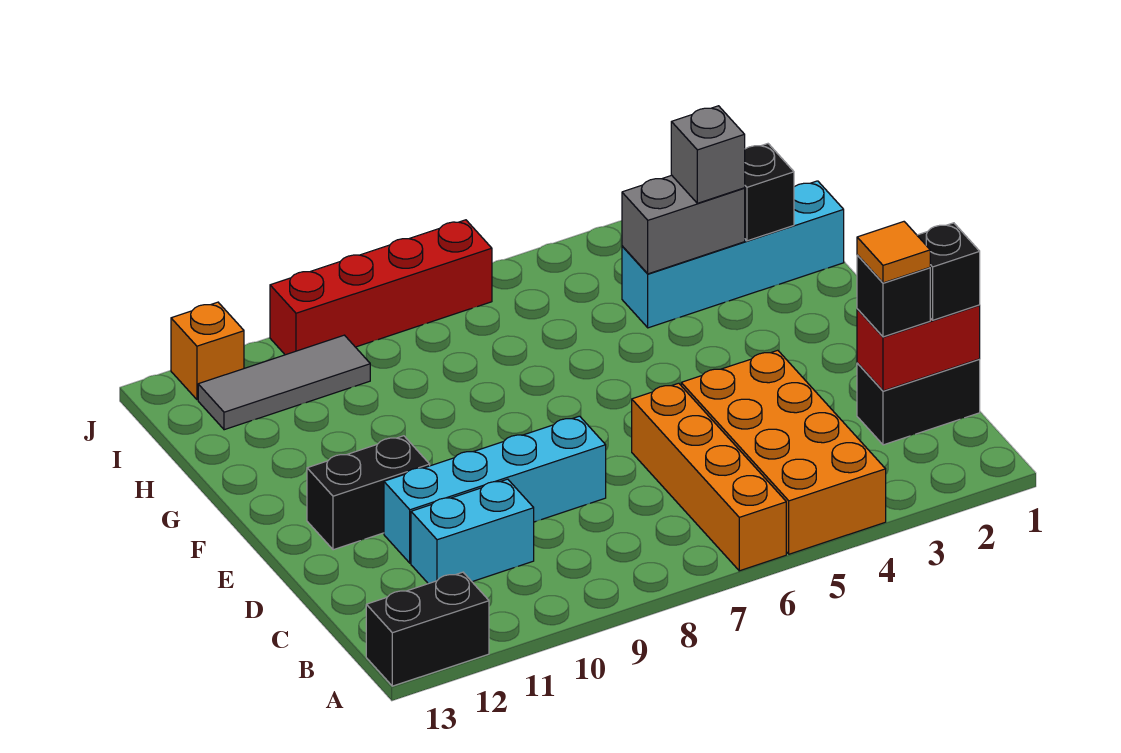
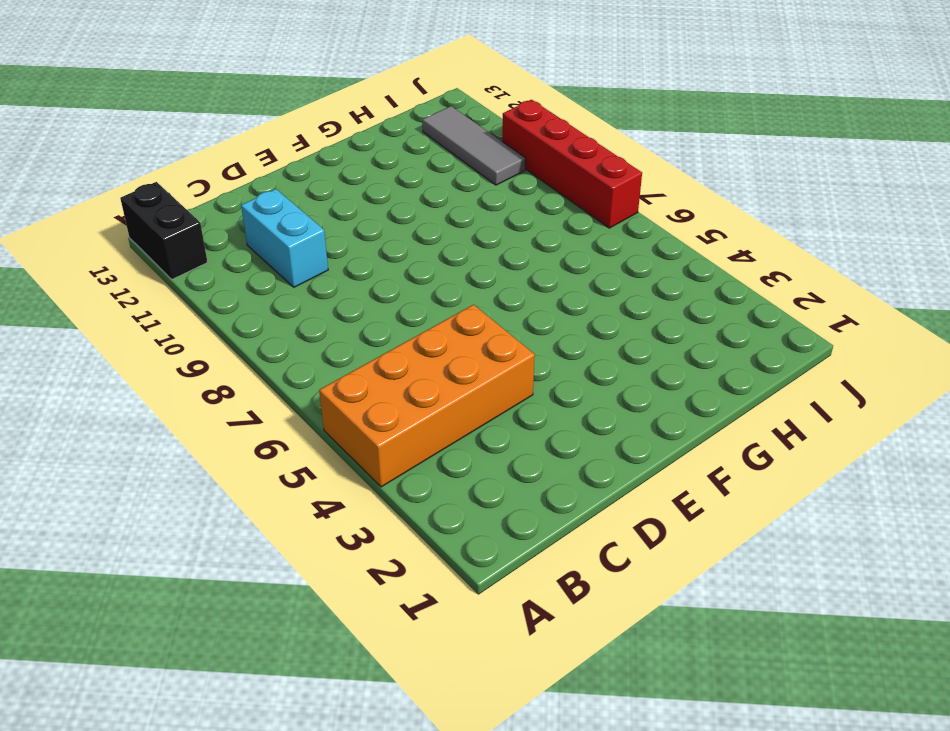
none -> orange 1x4 brick [632,383,786,571]
none -> black 1x2 brick [857,359,980,445]
none -> cyan 1x4 brick [384,416,606,563]

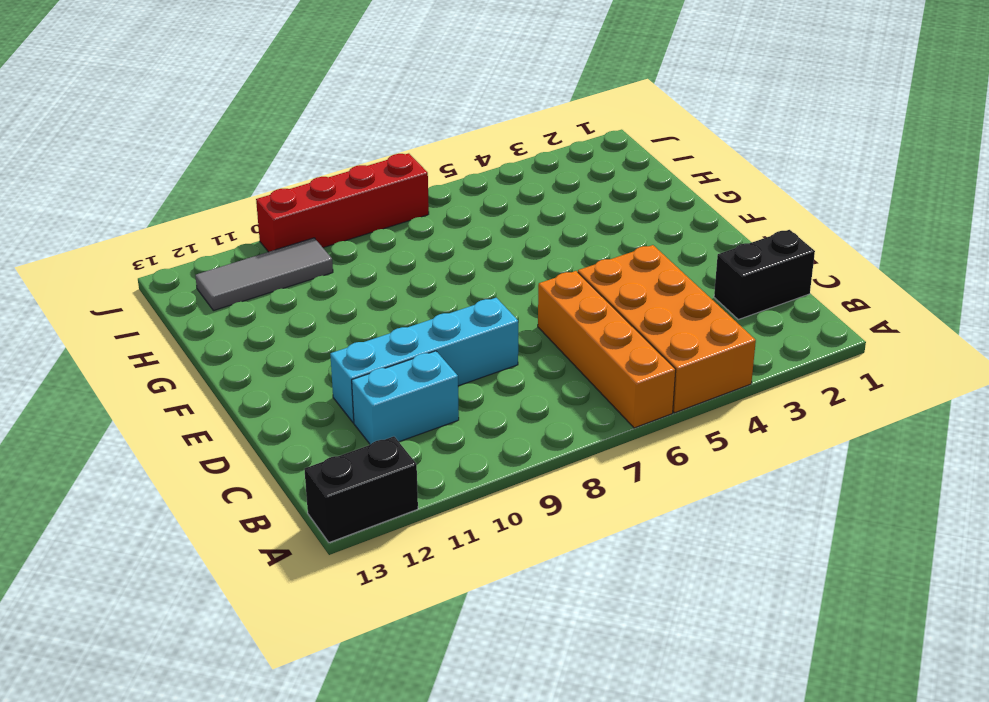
none -> black 1x2 brick [307,436,430,550]
none -> cyan 1x4 brick [622,181,844,328]
none -> orange 1x1 brick [171,302,244,400]

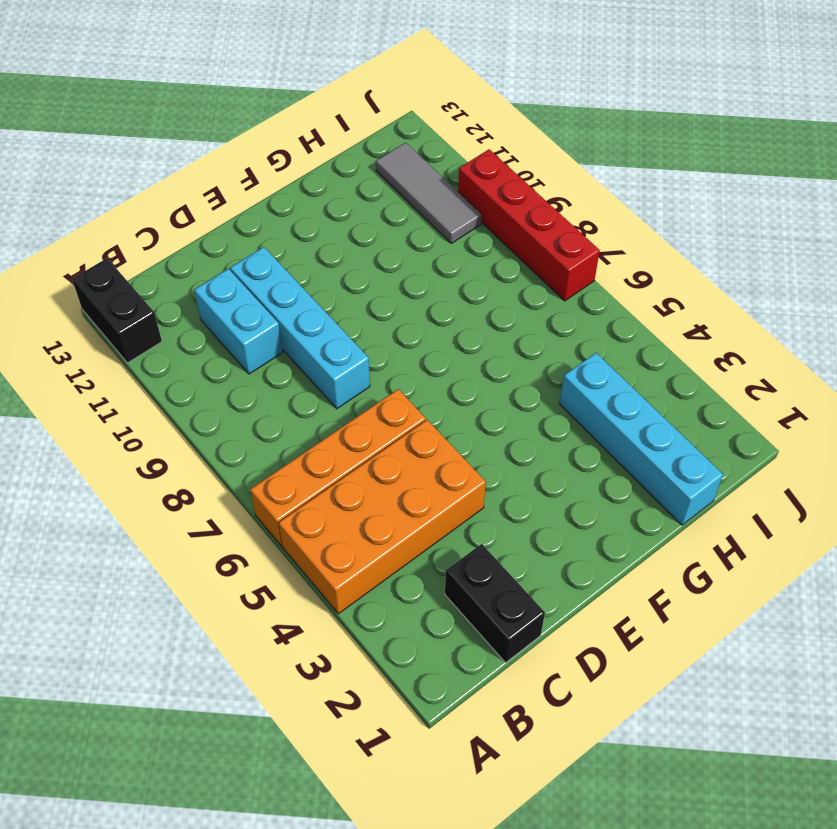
none -> black 1x2 brick [307,436,430,550]
none -> orange 1x1 brick [171,302,244,400]
none -> red 1x2 brick [857,305,980,391]

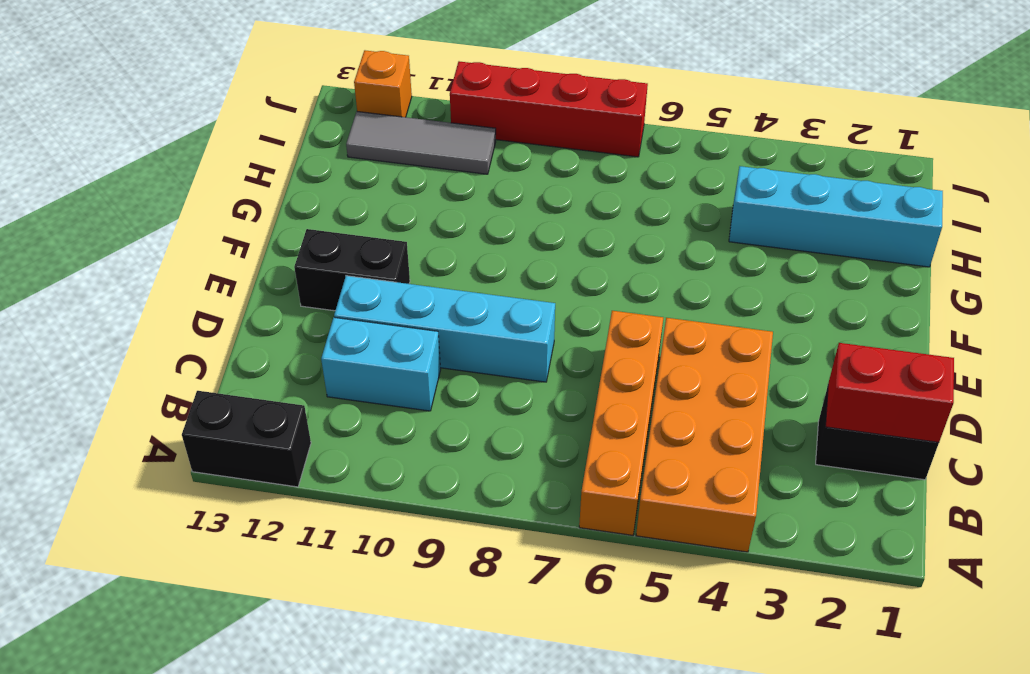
none -> black 1x1 brick [745,144,794,241]
none -> grey 1x2 brick [622,175,745,274]
none -> black 1x1 brick [917,223,980,320]

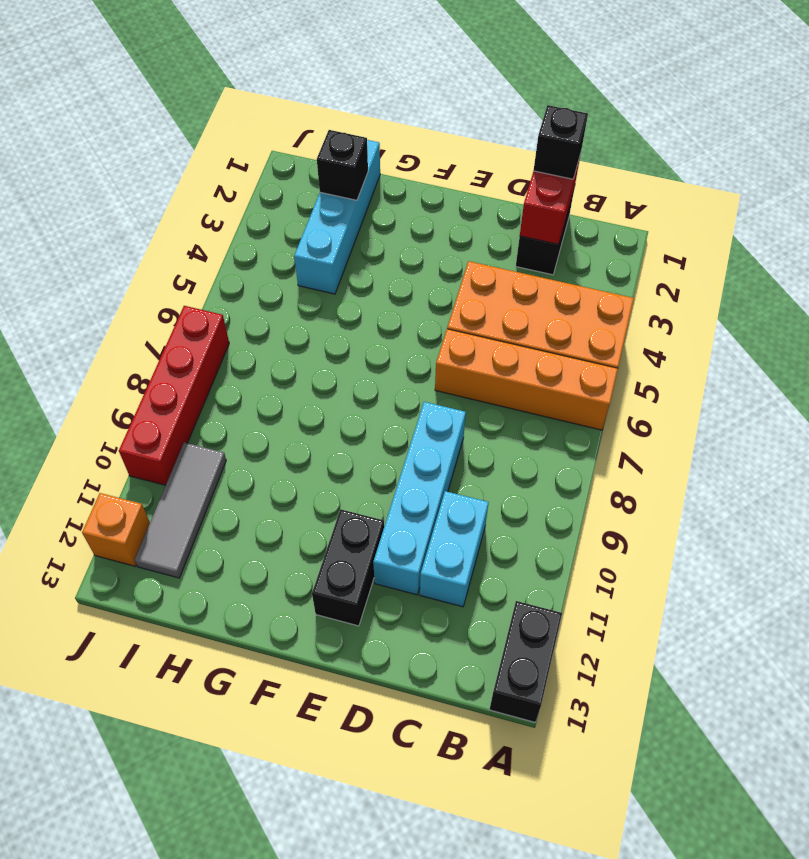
none -> grey 1x2 brick [622,175,745,274]
none -> black 1x1 brick [857,255,930,337]
none -> grey 1x1 brick [671,106,745,203]

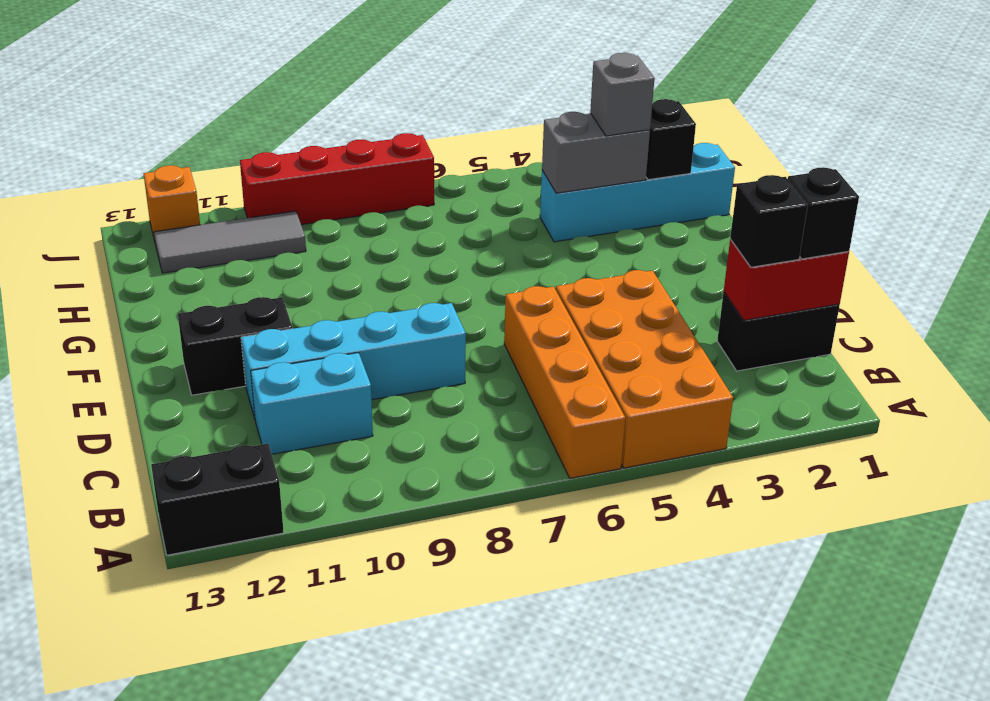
none -> orange 1x1 tile [857,222,930,283]

